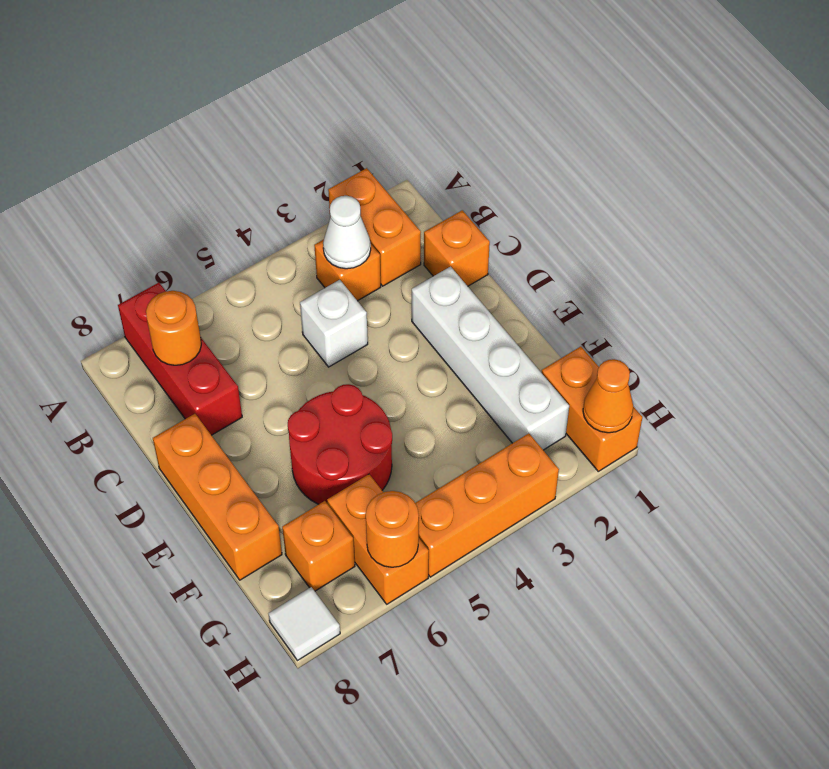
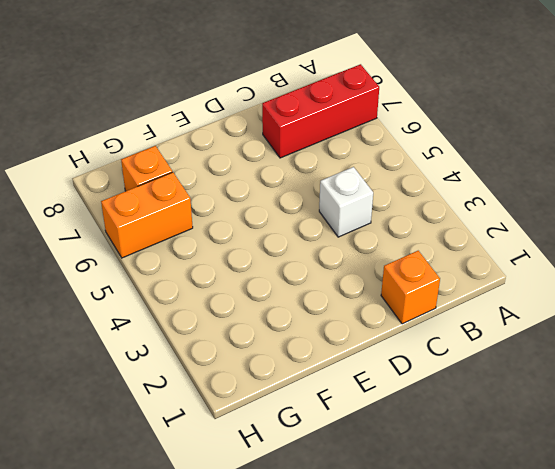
none -> orange 1x2 brick [328,168,421,286]
none -> orange 1x1 brick [314,240,381,301]
none -> white 1x4 brick [412,267,569,450]

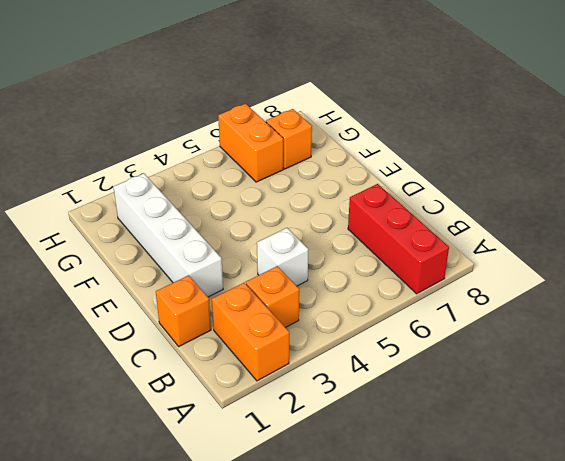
none -> orange 1x3 brick [153,414,282,580]
none -> red 2x2 round brick [288,384,392,504]
none -> orange 1x2 brick [542,347,642,471]

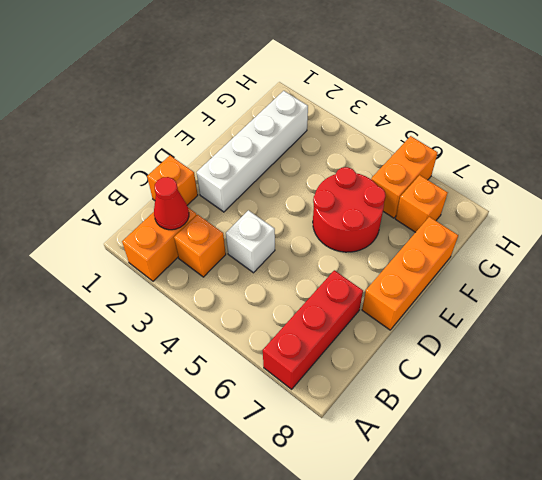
red 1x1 cone [154,177,189,230] -> none
none -> orange 1x2 brick [542,347,642,471]
none -> orange 1x3 brick [415,433,559,577]
none -> white 1x1 tile [269,587,340,661]

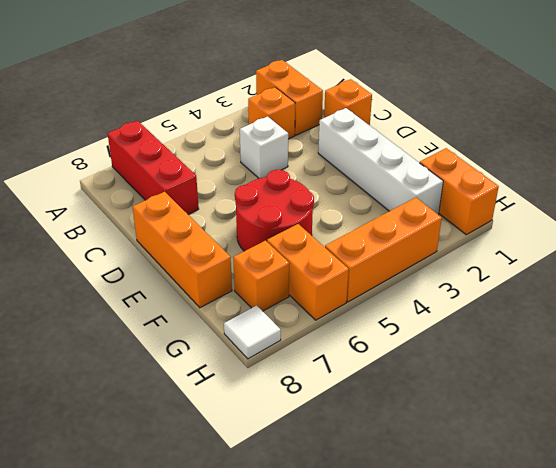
none -> white 1x1 cone [323,196,371,269]
none -> orange 1x1 round brick [146,291,201,365]
none -> orange 1x1 cone [583,359,634,433]

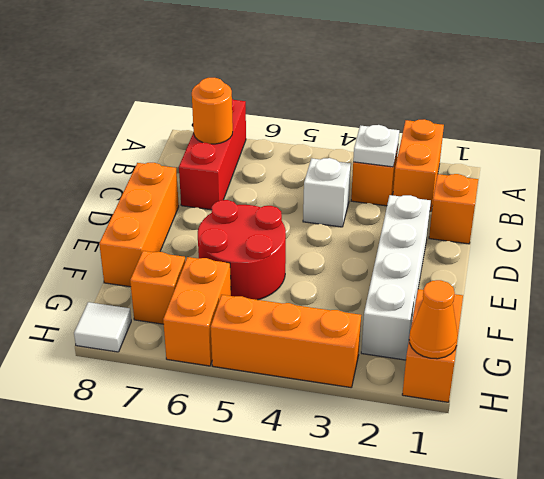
white 1x1 plate [353,125,399,167] -> white 1x1 cone [323,196,371,269]
none -> orange 1x1 round brick [366,491,419,567]

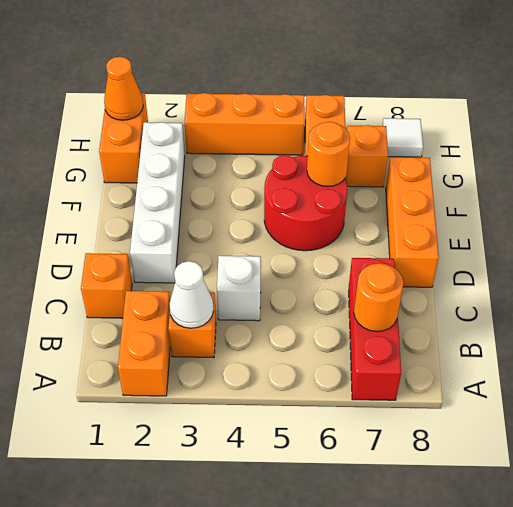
orange 1x1 round brick [307,122,350,187] -> orange 1x1 round brick moved to [366,491,419,567]

